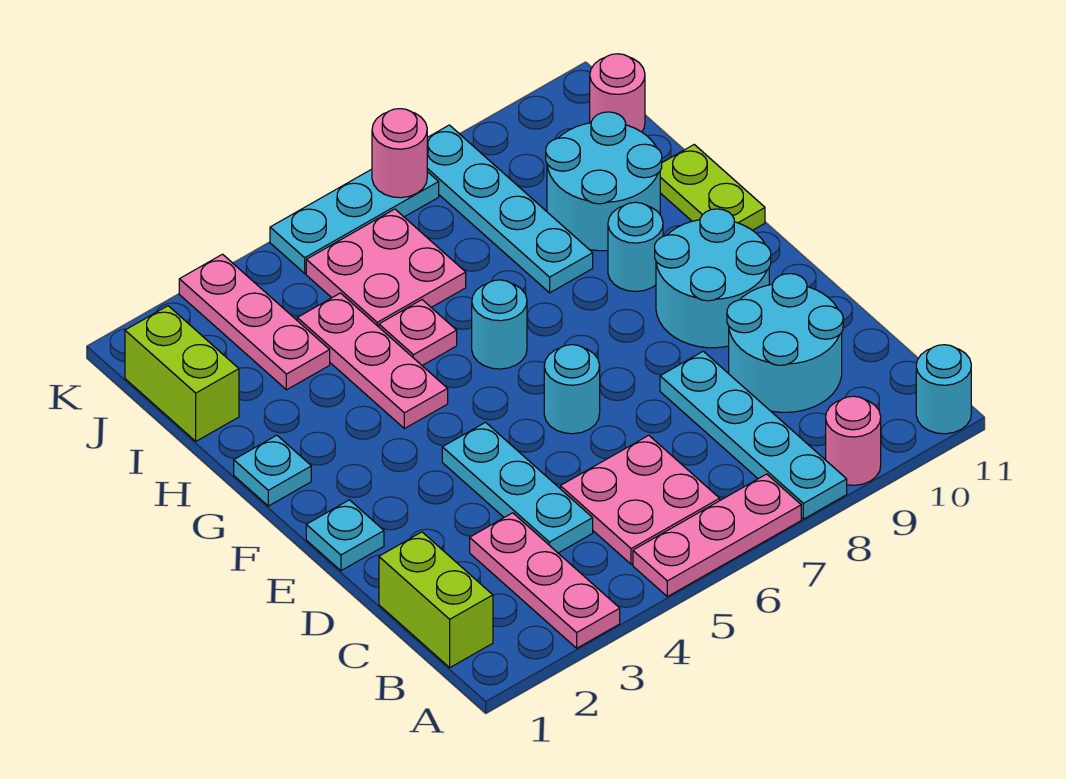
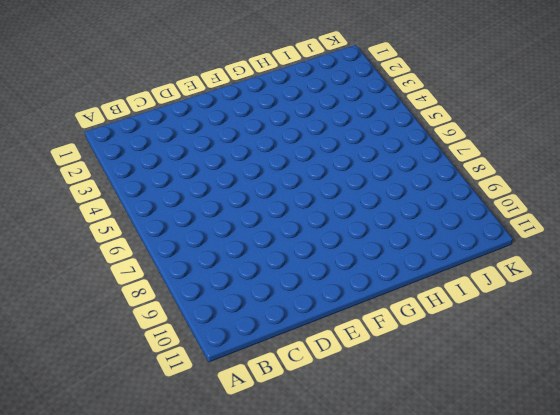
none -> pink 1x3 plate [470,513,620,648]
none -> pink 1x3 plate [633,474,801,597]
none -> cyan 1x4 plate [660,351,847,519]

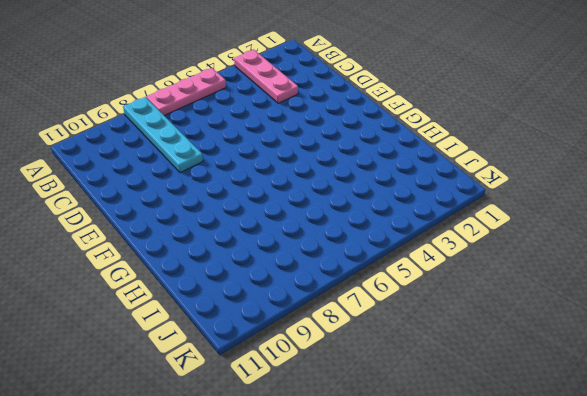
none -> pink 1x1 round brick [826,396,881,485]
none -> cyan 1x1 round brick [916,345,971,434]
none -> lime 1x2 brick [379,532,493,667]

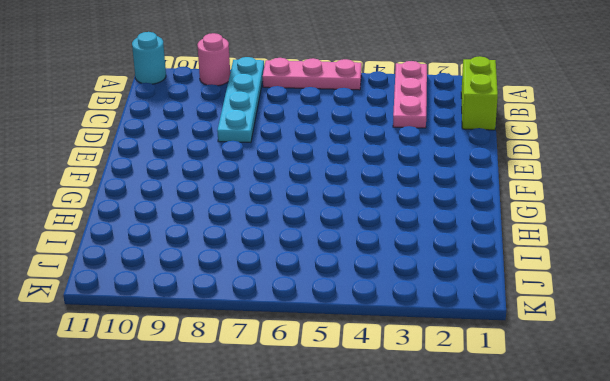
none -> pink 2x2 plate [560,435,720,564]
none -> cyan 1x3 plate [442,422,593,553]
none -> cyan 2x2 round brick [727,274,843,412]

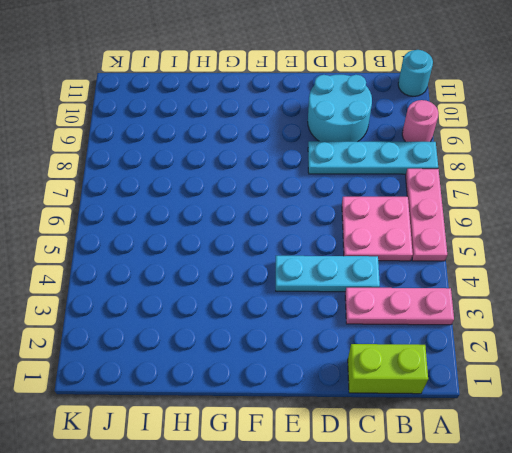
none -> cyan 1x1 plate [306,500,384,571]
none -> cyan 1x1 round brick [544,345,600,434]
none -> cyan 2x2 round brick [655,209,771,348]

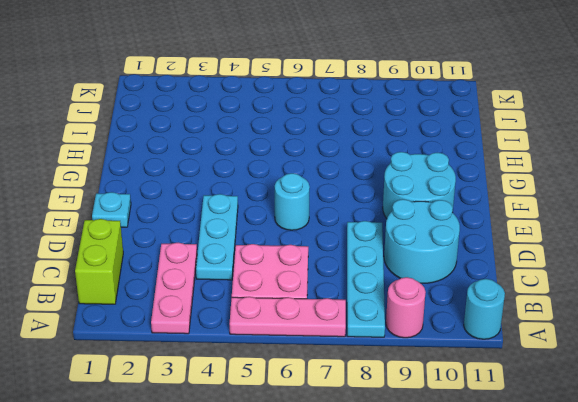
none -> cyan 1x1 plate [234,435,311,506]
none -> pink 1x3 plate [297,293,448,429]
none -> cyan 1x1 round brick [472,280,527,369]

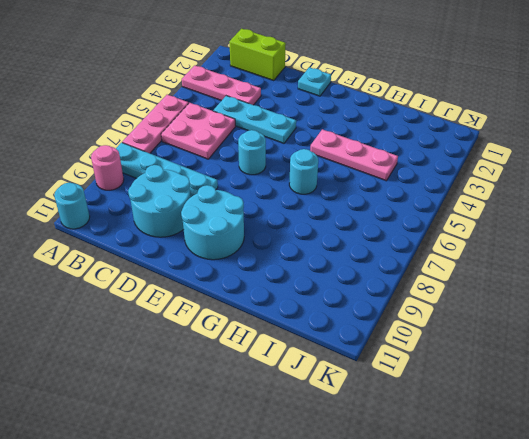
none -> cyan 1x1 plate [234,435,311,506]
none -> cyan 1x1 round brick [608,202,663,292]
none -> lime 1x2 plate [660,145,765,230]

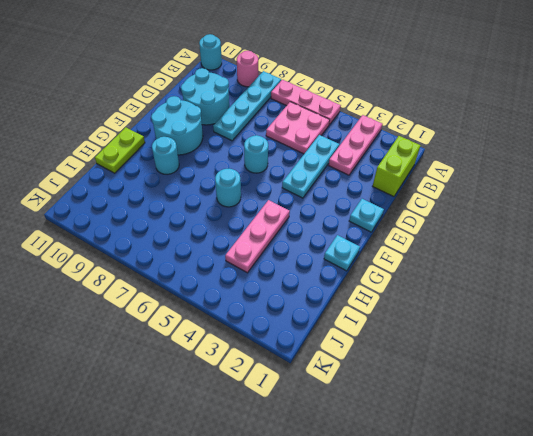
none -> pink 1x1 plate [379,300,457,365]
none -> cyan 1x4 plate [427,125,593,293]
none -> cyan 2x2 round brick [546,112,662,251]

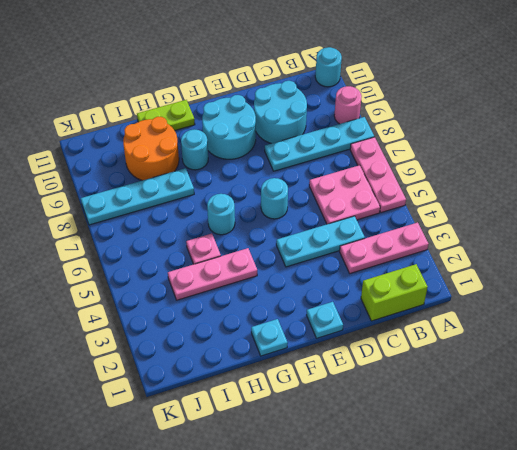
orange 2x2 round brick [123,117,179,180] -> cyan 2x2 round brick [546,112,662,251]
none -> lime 1x2 brick [125,306,239,441]
none -> pink 1x3 plate [179,254,330,390]
none -> pink 2x2 plate [306,209,466,327]

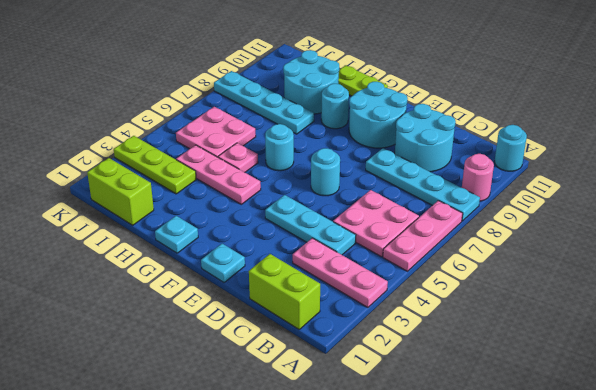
lime 1x3 plate [114,136,196,194] -> pink 1x3 plate [179,254,330,390]
none -> pink 1x1 round brick [590,54,645,132]
none -> cyan 1x3 plate [270,169,439,273]
none -> pink 1x1 round brick [372,109,427,198]

